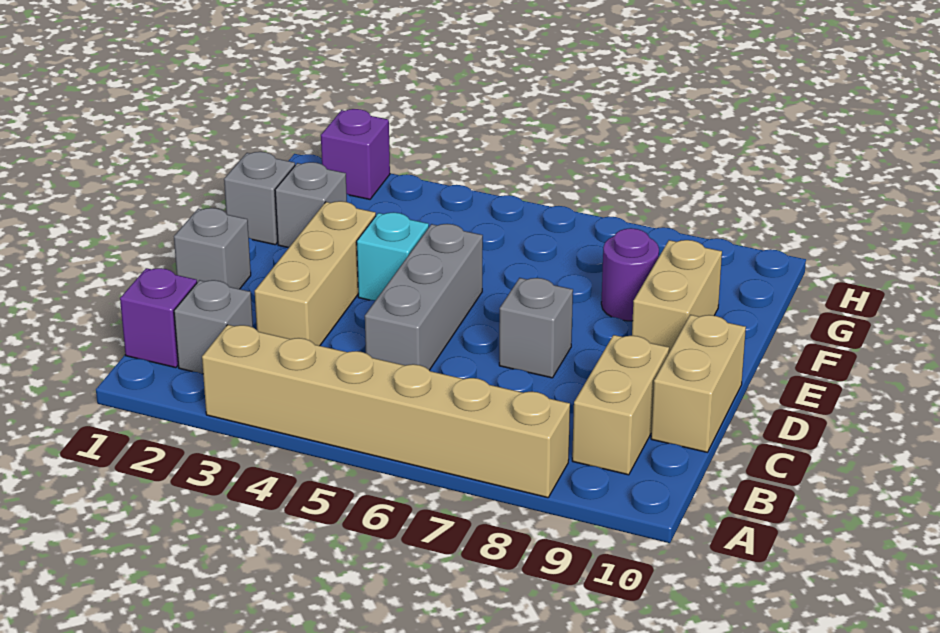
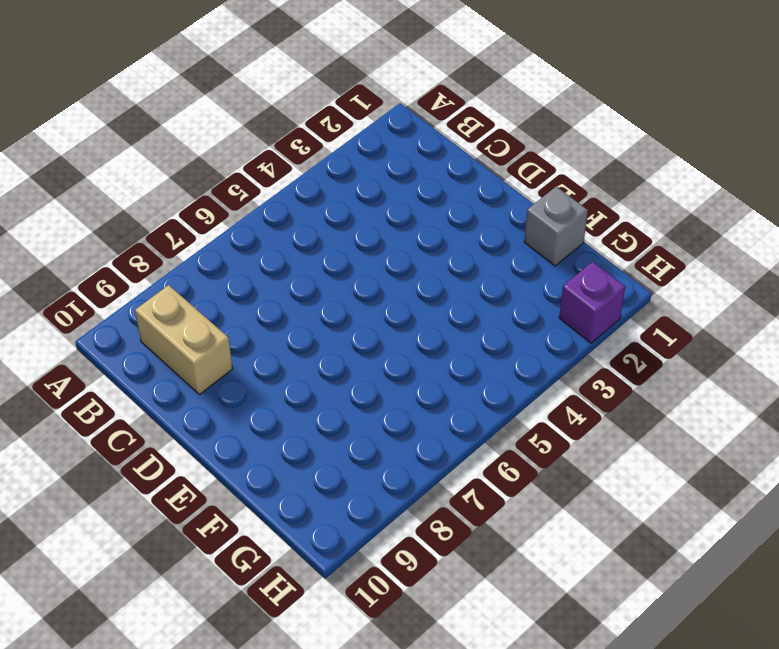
none -> tan 1x6 brick [202,325,570,498]
none -> purple 1x1 brick [120,268,197,368]
none -> grey 1x1 brick [174,280,253,374]

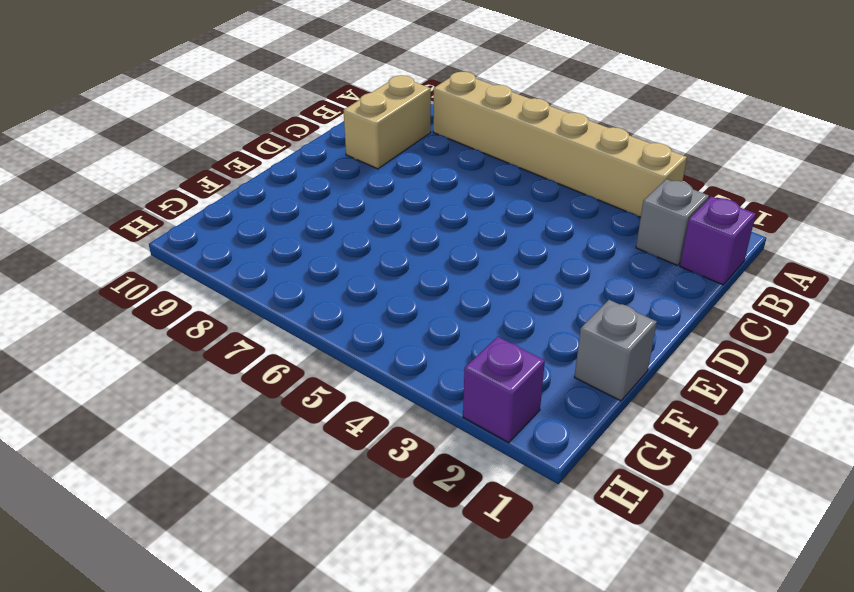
none -> tan 1x3 brick [255,201,376,346]
none -> grey 1x3 brick [365,224,483,370]
none -> tan 1x2 brick [651,315,746,452]

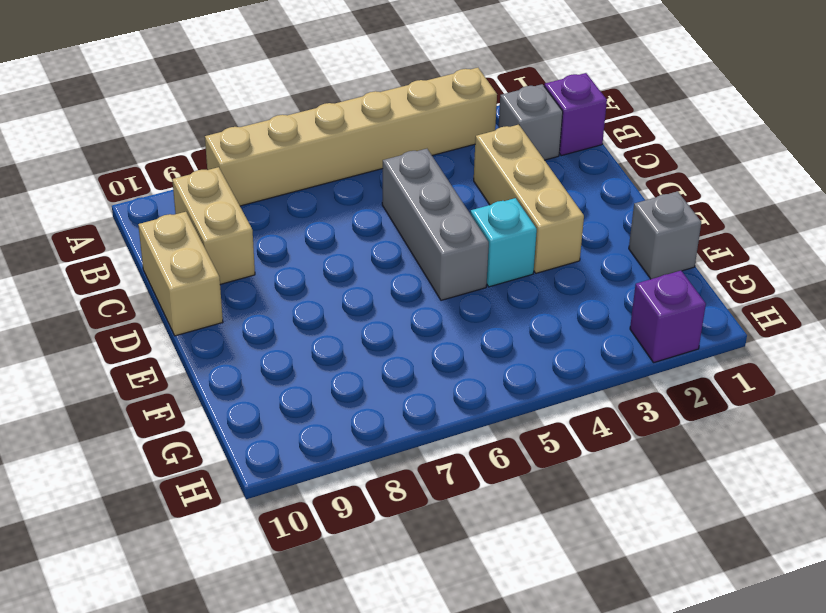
none -> grey 1x1 brick [174,208,251,289]
none -> grey 1x1 brick [499,278,573,378]
none -> tan 1x2 brick [632,240,722,352]

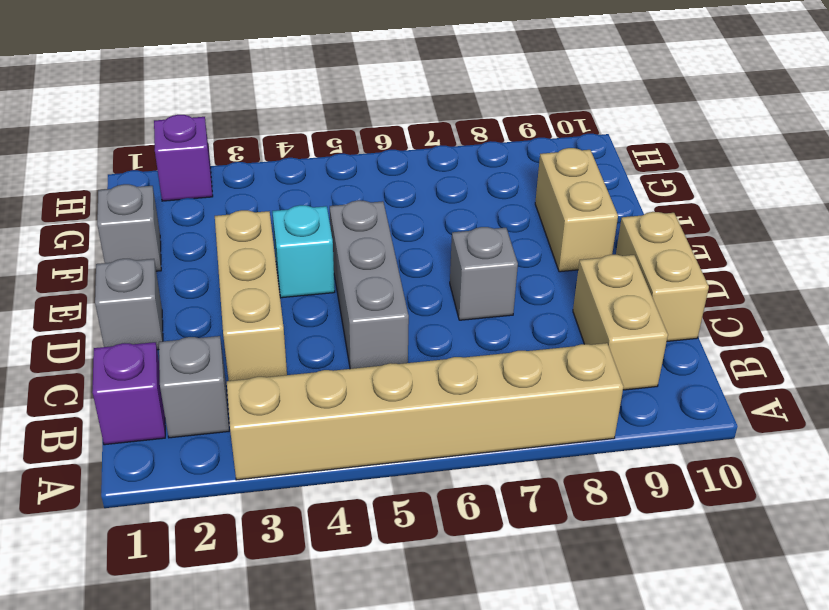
none -> grey 1x1 brick [275,162,347,247]
none -> purple 1x1 round brick [601,228,659,321]

